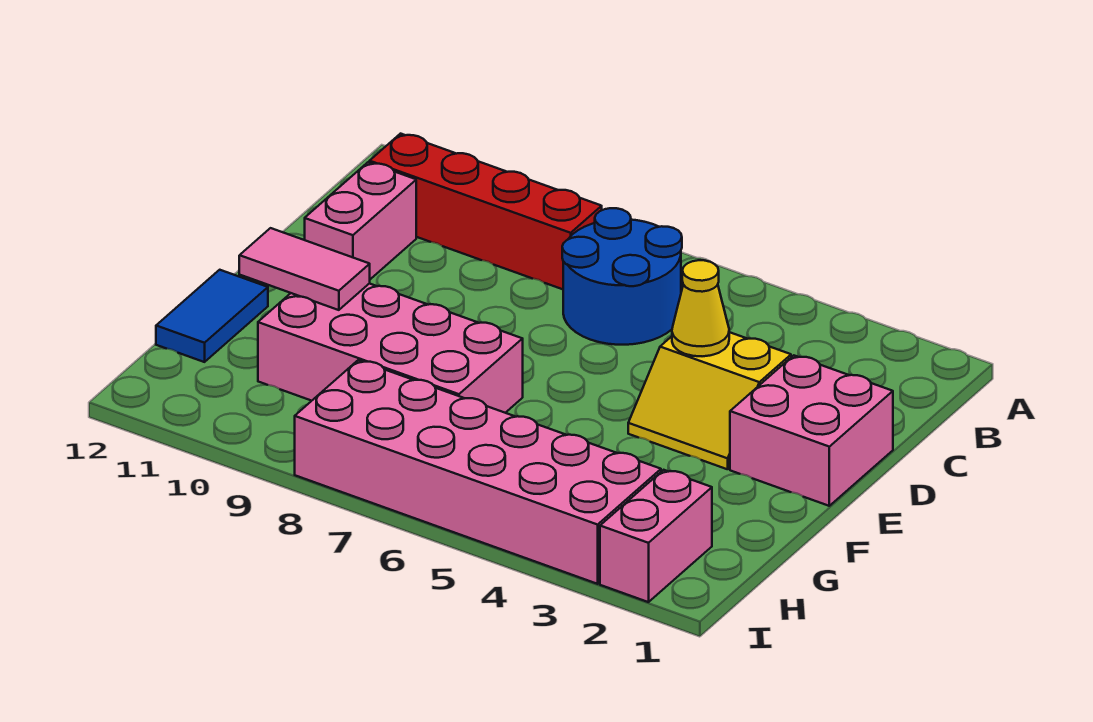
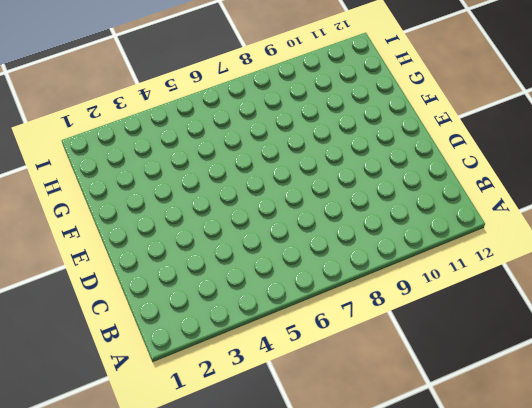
none -> blue 2x2 round brick [562,208,682,345]
none -> red 1x4 brick [370,134,602,289]

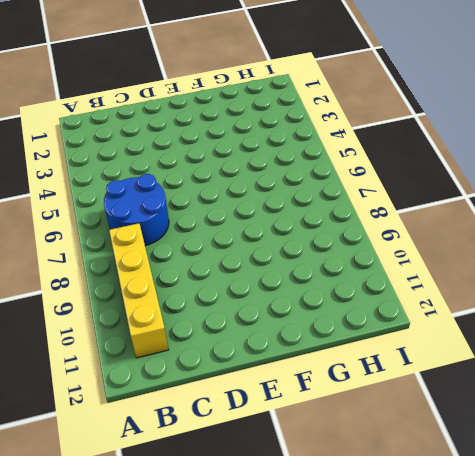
yellow 1x4 brick [109,223,169,358] -> red 1x4 brick [370,134,602,289]
none -> pink 1x2 brick [305,162,416,279]
none -> pink 2x2 brick [730,355,893,506]

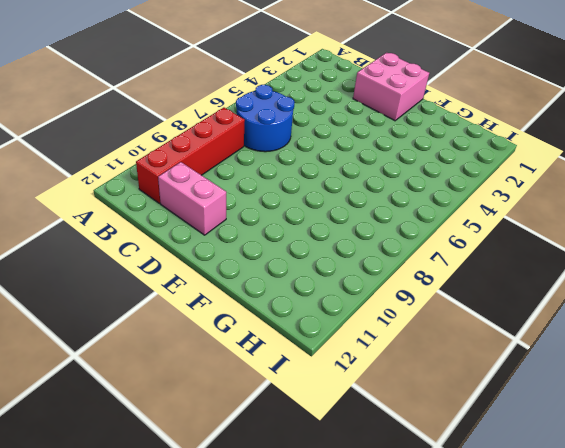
none -> yellow 2x2 slope [628,332,791,469]
none -> pink 2x4 brick [258,283,523,413]

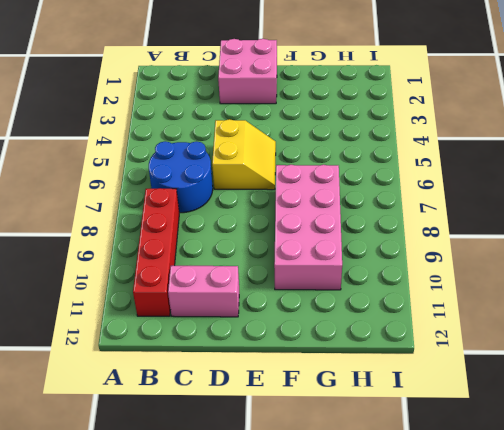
yellow 2x2 slope [212,119,276,190] -> yellow 2x2 slope moved to [628,332,791,469]
none -> blue 1x2 tile [156,270,268,362]
none -> pink 1x2 brick [600,470,712,602]

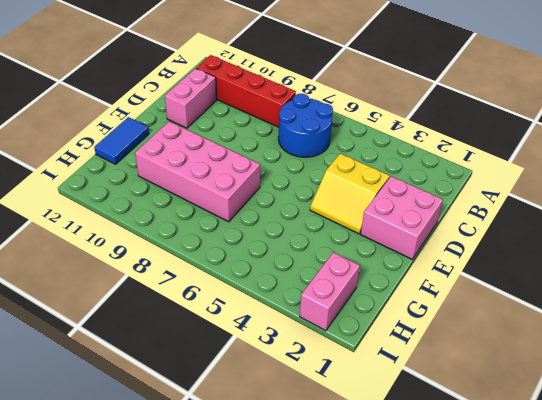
none -> pink 2x6 brick [295,360,661,584]
none -> yellow 1x1 cone [672,260,729,356]

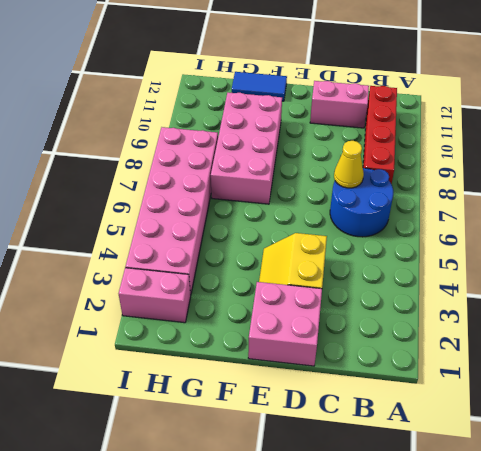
yellow 1x1 cone [334,141,364,188] -> yellow 1x1 cone moved to [672,260,729,356]
none -> pink 1x2 tile [239,228,370,310]

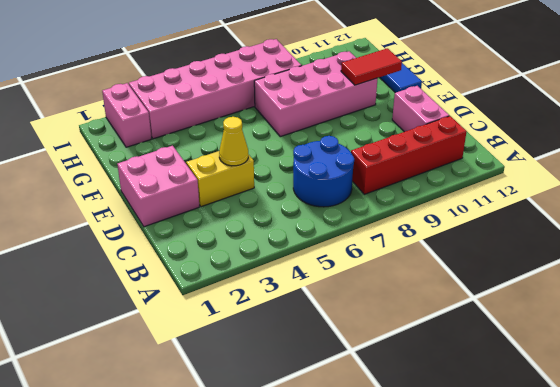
red 1x2 tile [341,48,402,85] -> pink 1x2 tile [239,228,370,310]

